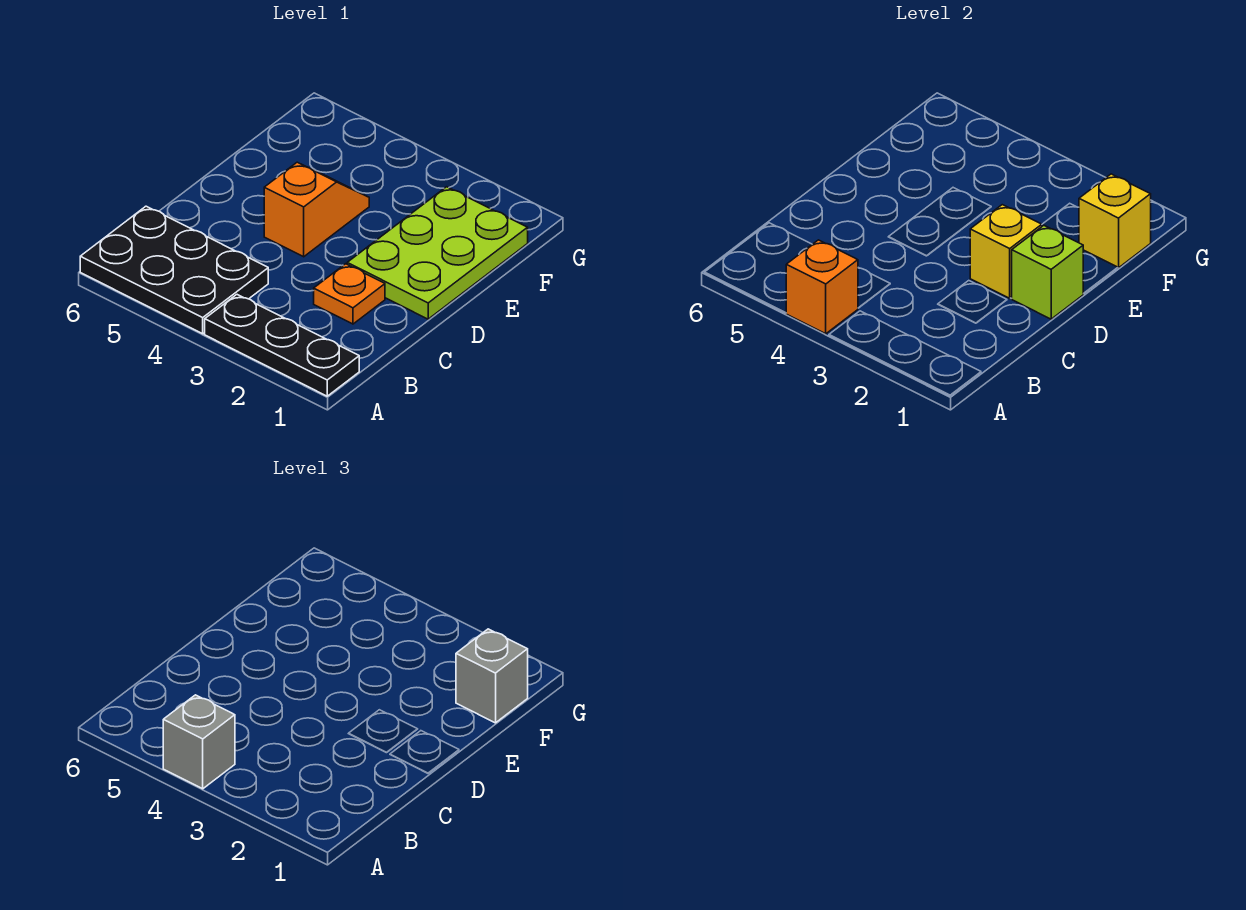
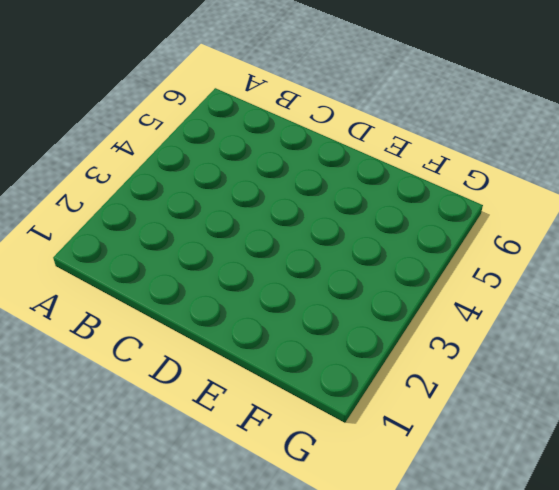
none -> black 1x3 plate [205,295,359,396]
none -> black 2x3 plate [80,206,268,334]

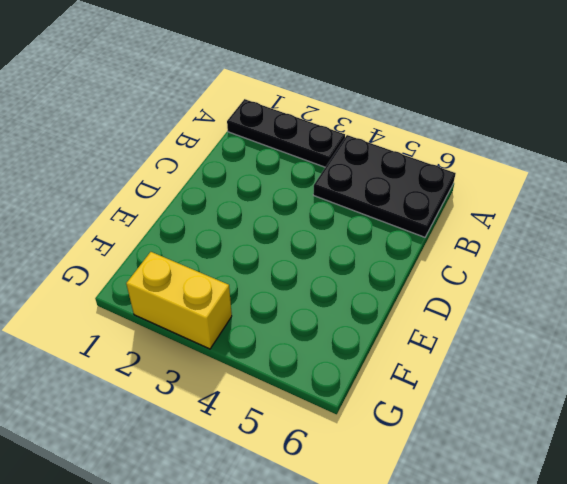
yellow 1x2 brick [126,252,232,349] -> none
none -> orange 1x1 plate [314,264,385,324]
none -> lime 2x3 plate [347,187,528,319]

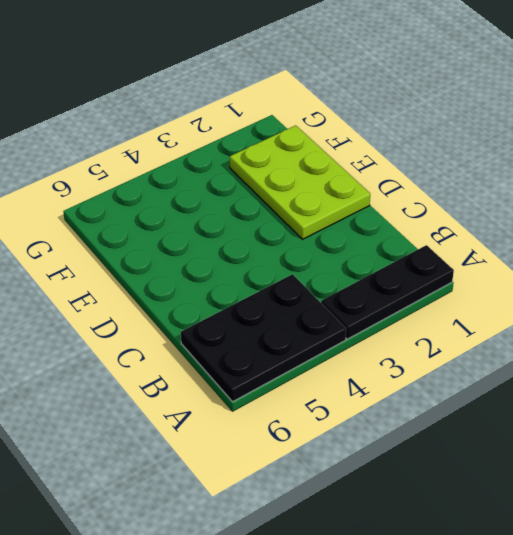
none -> orange 1x1 plate [314,264,385,324]
none -> orange 1x2 slope [264,162,369,257]

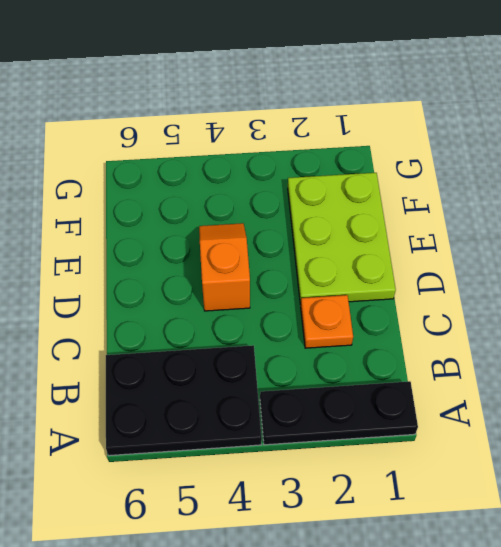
none -> orange 1x1 brick [786,240,858,334]
none -> lime 1x1 brick [1011,225,1083,319]

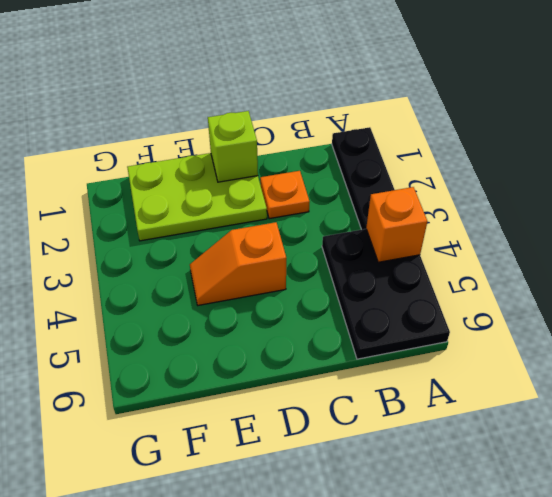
none -> yellow 1x1 brick [970,205,1042,298]
none -> yellow 1x1 brick [1079,174,1151,268]

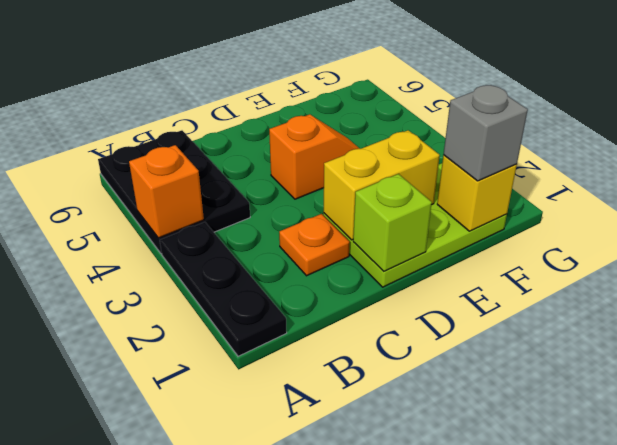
yellow 1x2 brick [323,130,440,240] -> yellow 1x1 brick [970,205,1042,298]
none -> grey 1x1 brick [163,695,235,789]

